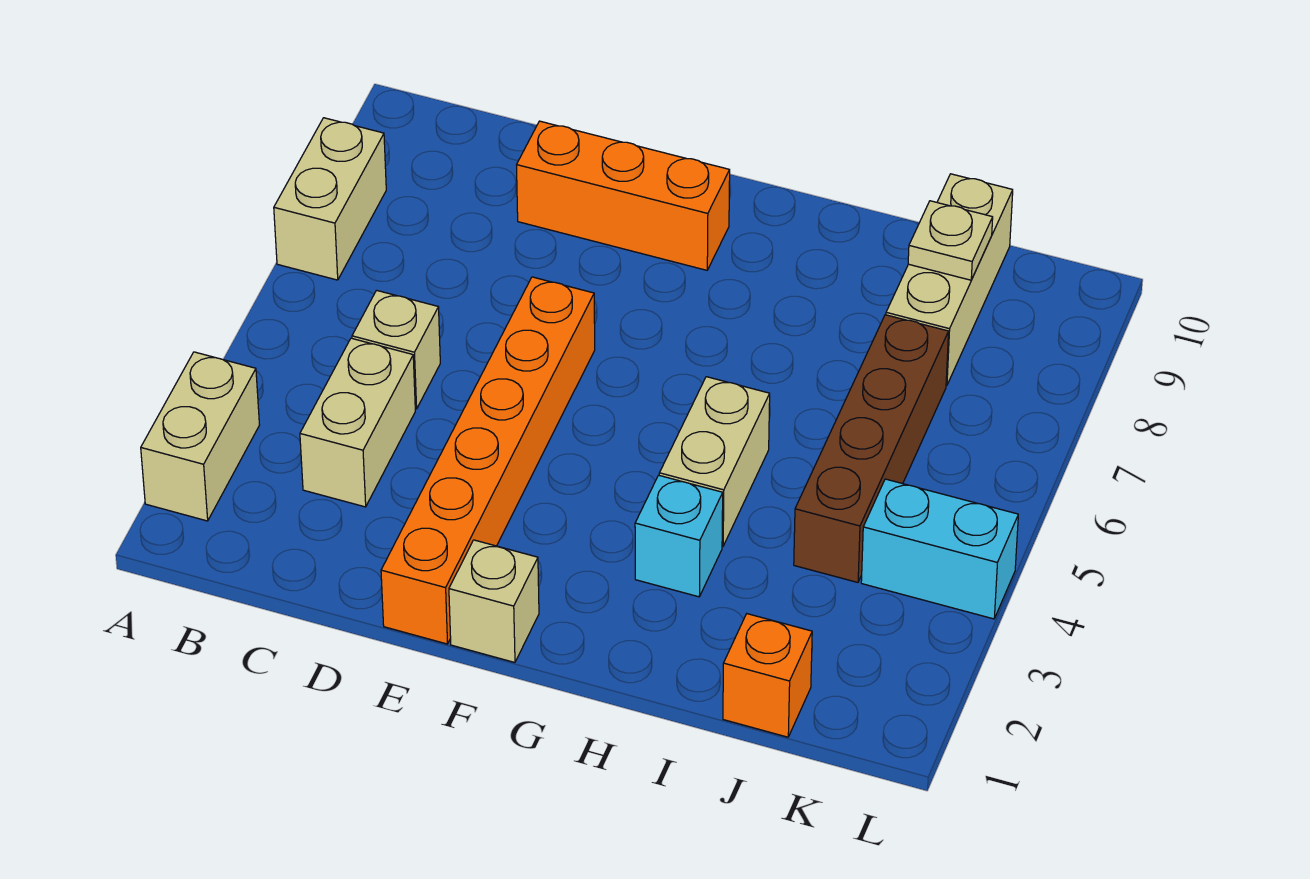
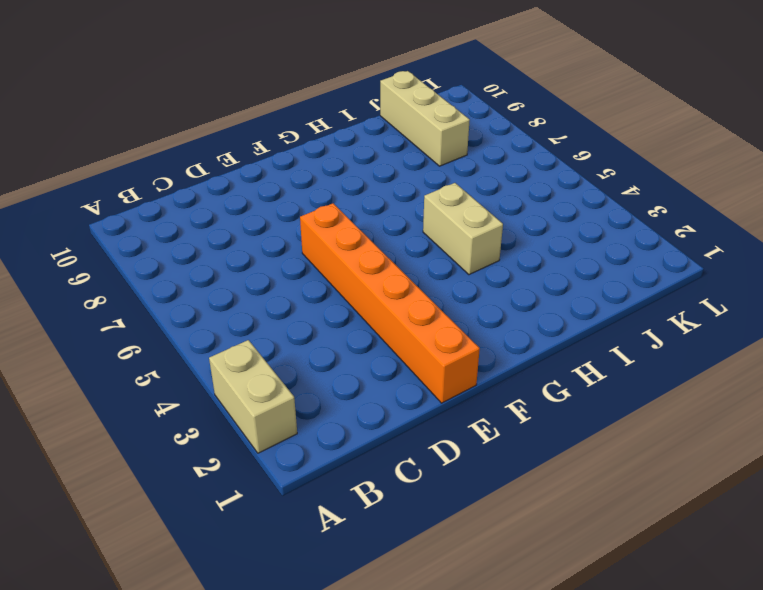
none -> tan 1x2 brick [274,118,386,280]
none -> tan 1x2 brick [300,338,415,507]
none -> tan 1x1 brick [352,290,440,409]

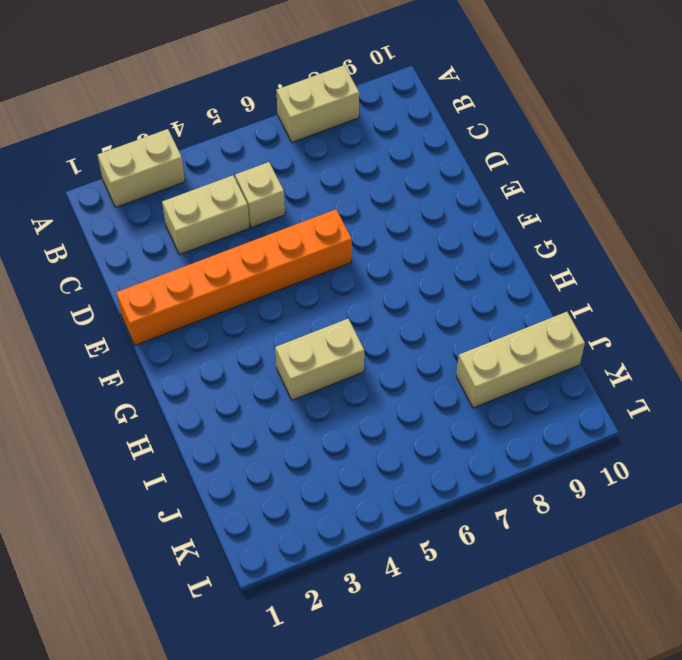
none -> orange 1x3 brick [517,121,730,270]
none -> tan 1x1 brick [449,540,539,662]
none -> cyan 1x1 brick [635,475,723,597]

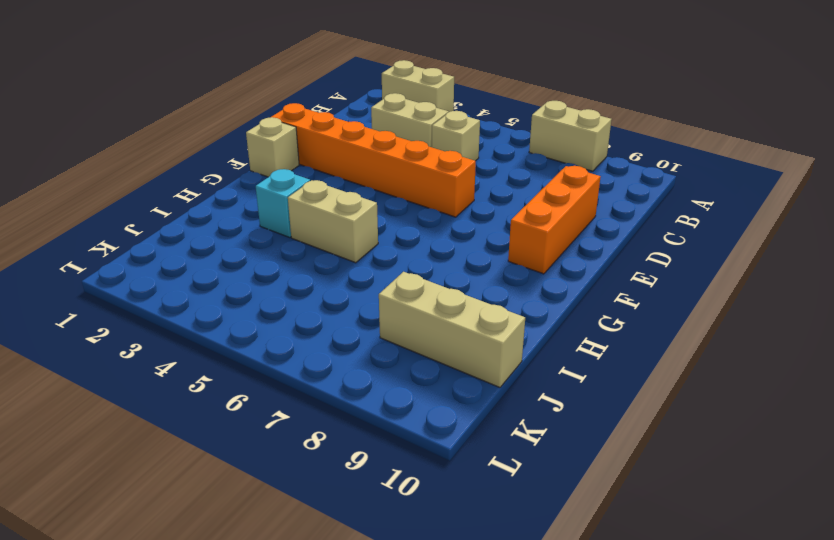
none -> orange 1x1 brick [723,614,812,737]
none -> brown 1x4 brick [794,315,949,582]
none -> cyan 1x2 brick [861,479,1018,619]

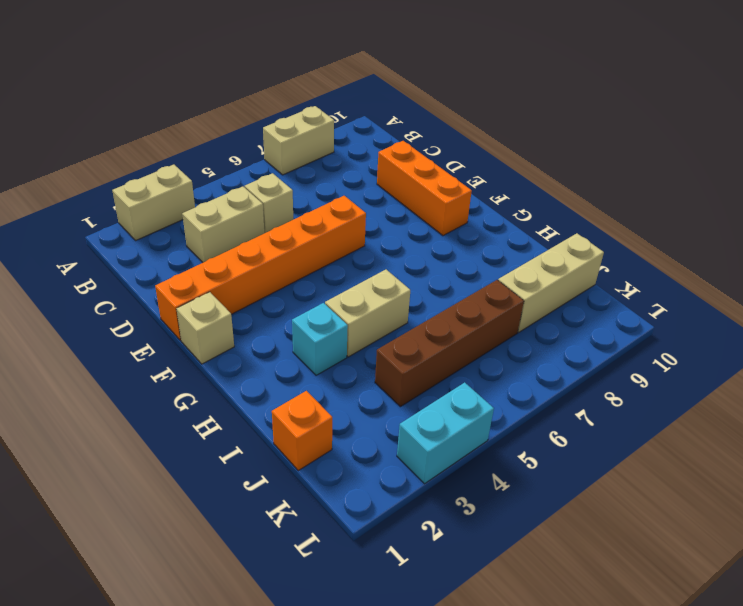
cyan 1x2 brick [397,382,494,484] -> cyan 1x2 brick turned to [861,479,1018,619]
none -> tan 1x1 plate [908,201,993,280]

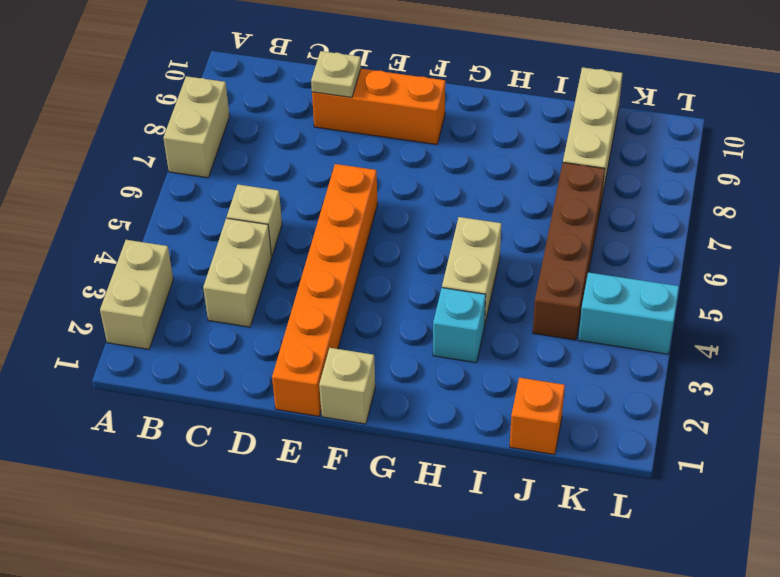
tan 1x1 plate [311,51,361,97] -> tan 1x1 plate moved to [908,201,993,280]

